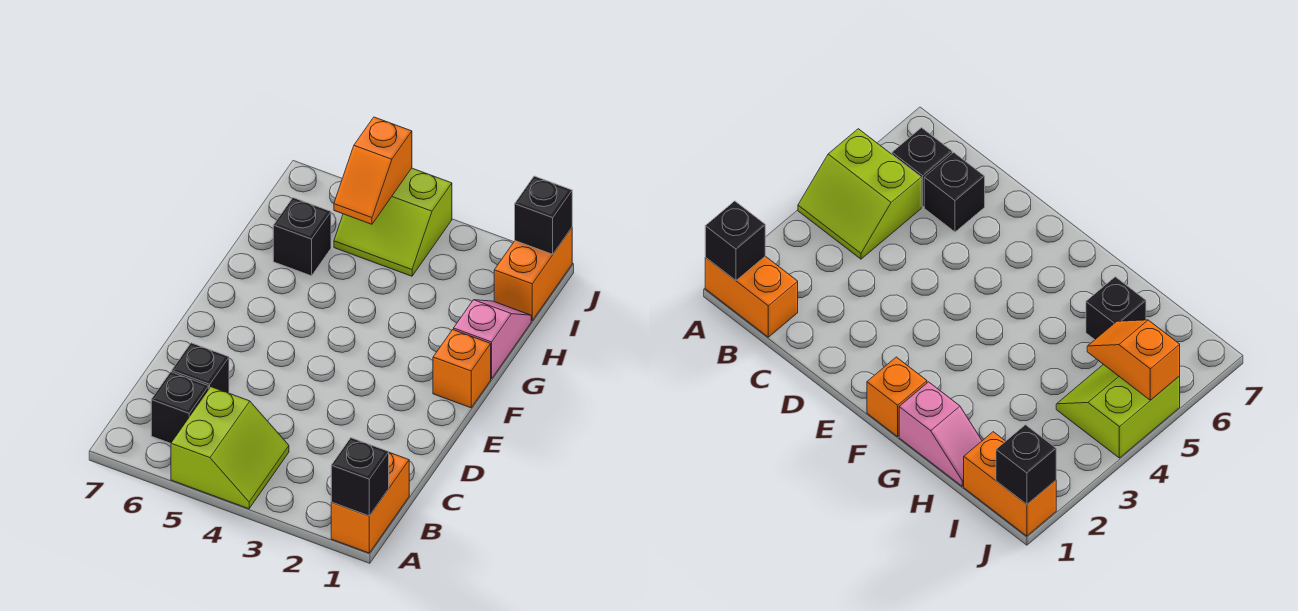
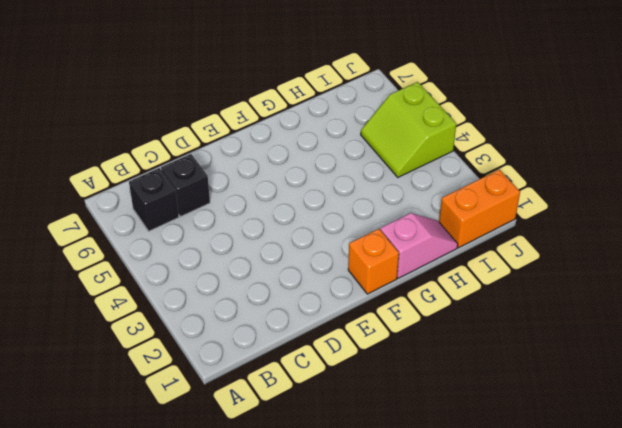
none -> orange 1x2 brick [331,452,409,553]
none -> lime 2x2 slope [171,387,289,509]
none -> black 1x1 brick [273,198,331,276]

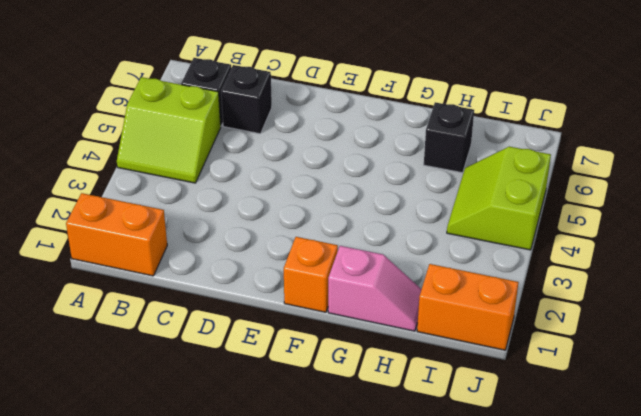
none -> black 1x1 brick [331,438,389,516]
none -> orange 1x2 slope [334,117,412,224]
none -> black 1x1 brick [515,176,572,254]

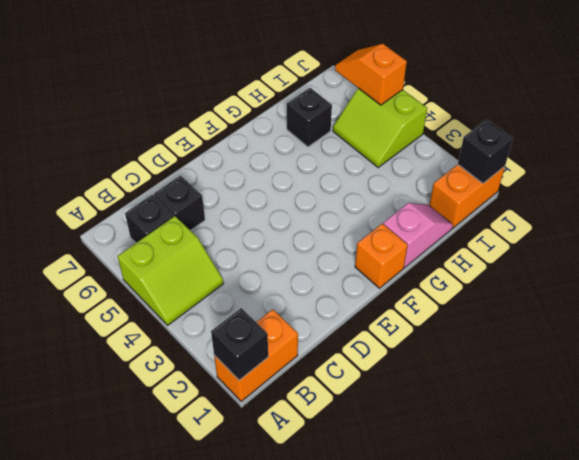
orange 1x2 slope [335,44,407,105] -> orange 1x2 slope turned to [334,117,412,224]

